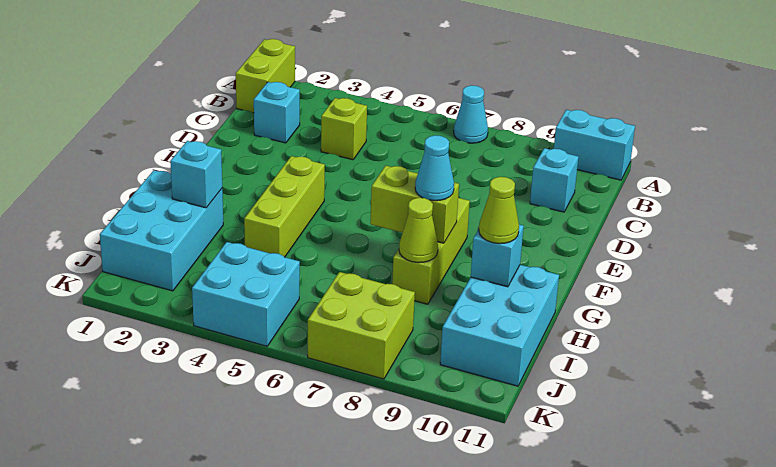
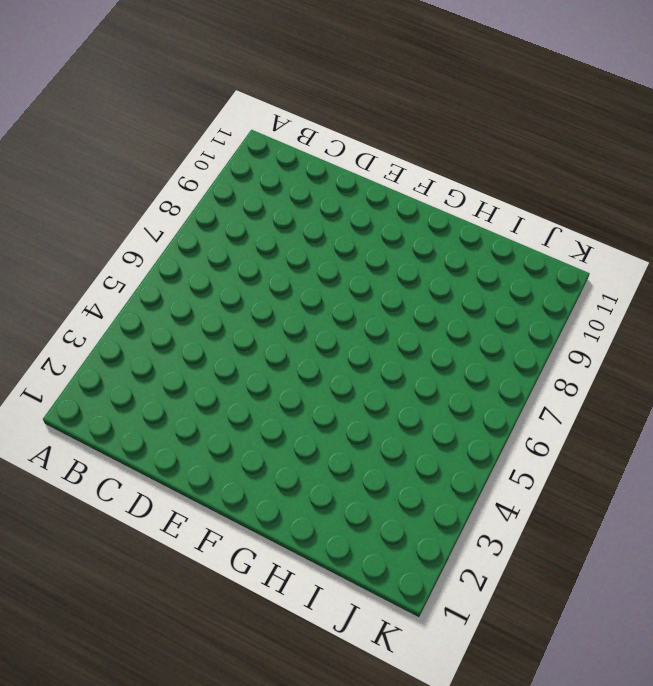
none -> lime 1x2 brick [236,39,295,113]
none -> cyan 1x1 cone [454,85,488,143]
none -> cyan 1x2 brick [554,110,635,180]

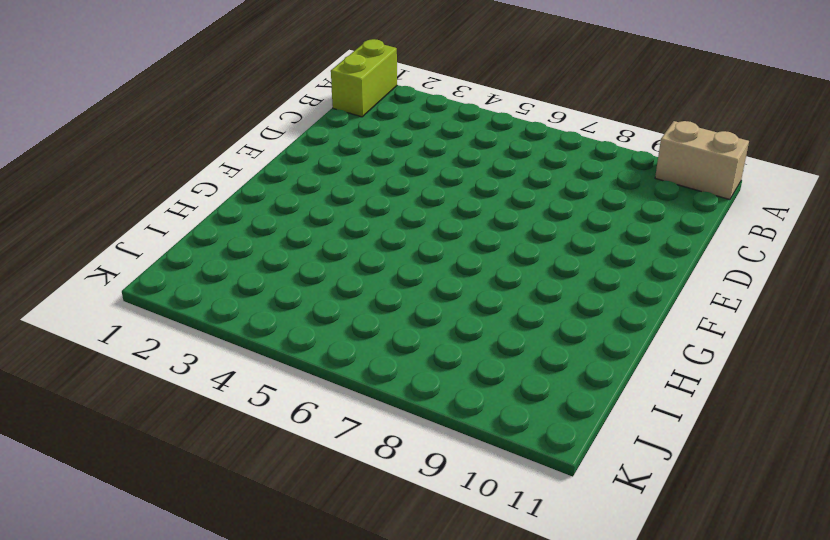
tan 1x2 brick [655,121,749,200] -> cyan 1x2 brick [554,110,635,180]
none -> cyan 1x1 cone [454,85,488,143]
none -> cyan 1x1 brick [254,82,300,143]
none -> lime 1x1 brick [321,98,367,160]

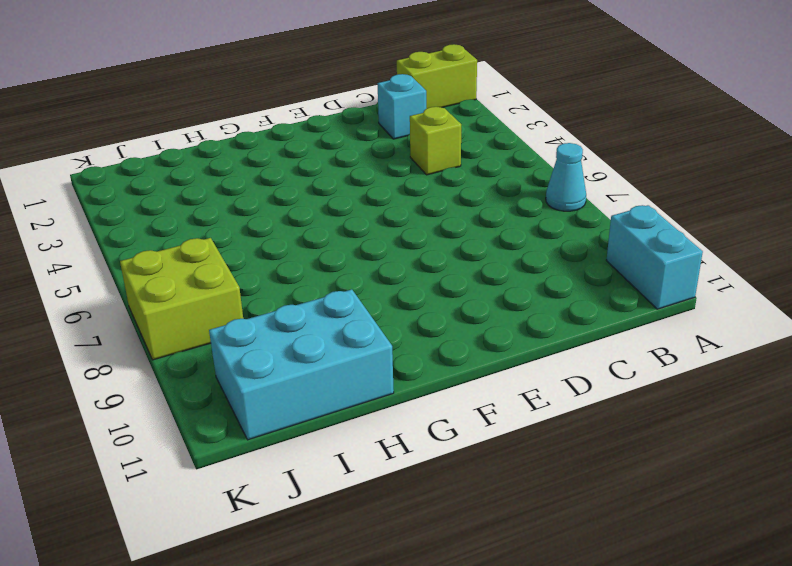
none -> cyan 1x1 brick [530,148,578,212]
none -> lime 1x3 brick [244,156,325,257]
none -> lime 1x3 brick [392,198,470,304]

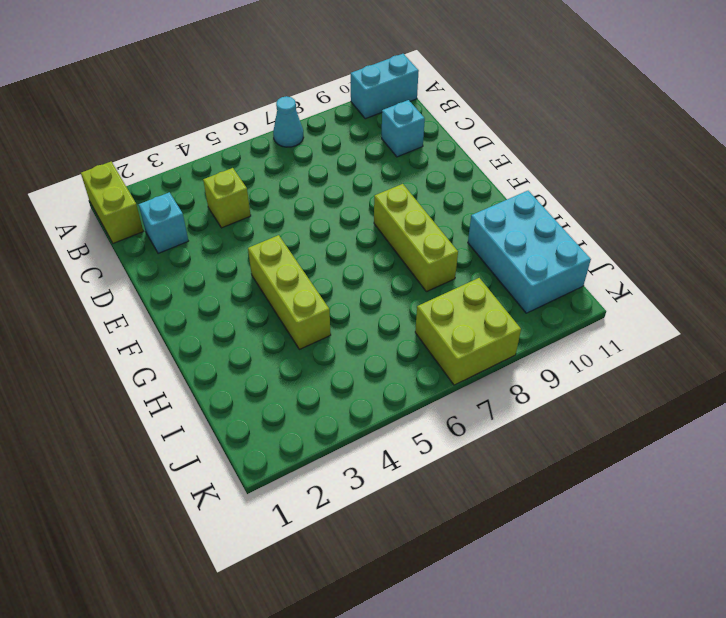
none -> cyan 2x3 brick [100,170,223,291]
none -> cyan 2x2 brick [192,242,300,346]
none -> lime 1x2 brick [370,166,459,243]

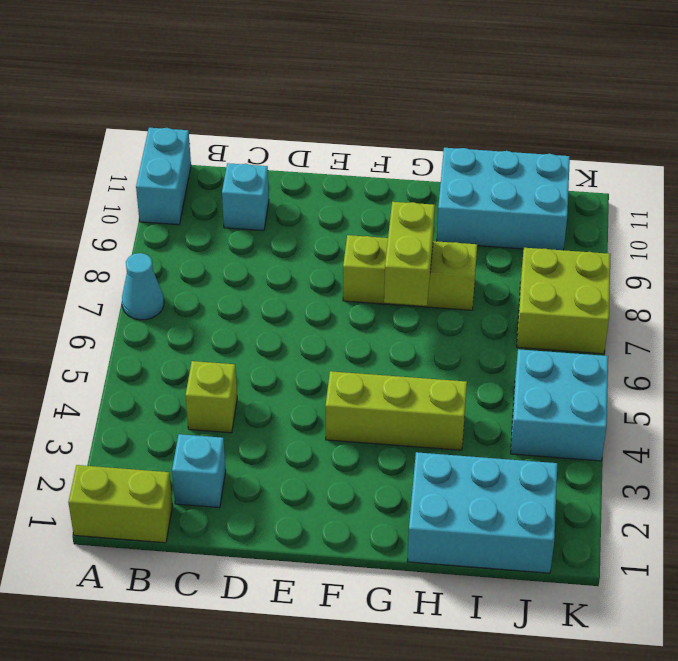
none -> cyan 1x1 brick [170,141,222,208]
none -> lime 1x1 cone [399,198,438,263]
none -> cyan 1x1 brick [471,225,524,287]

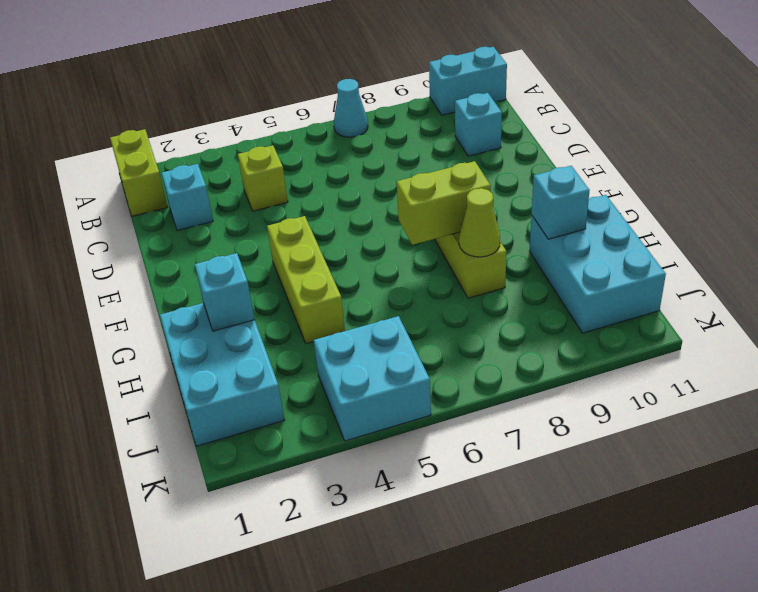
none -> lime 2x2 brick [308,272,415,379]
none -> cyan 1x1 cone [415,135,454,201]
none -> lime 1x1 cone [479,177,519,244]

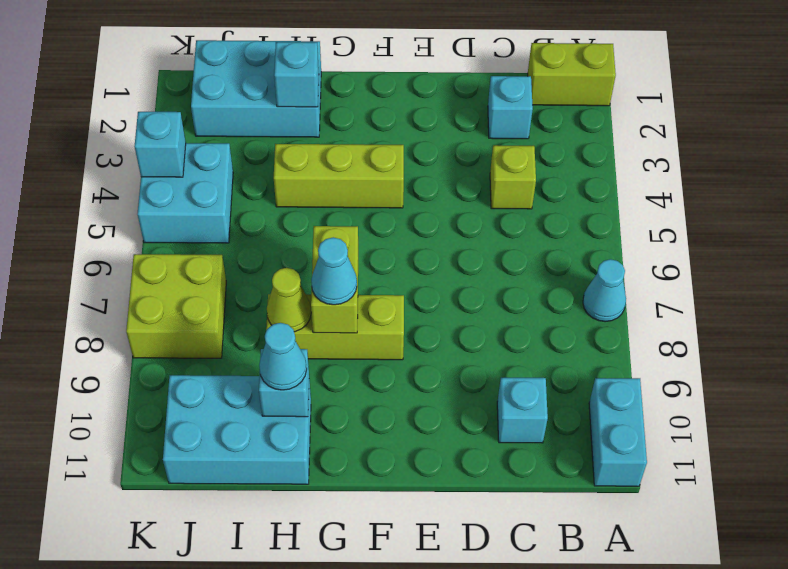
cyan 1x1 cone [259,323,307,390] -> lime 1x1 cone [479,177,519,244]
cyan 1x1 brick [135,112,186,177] -> none

